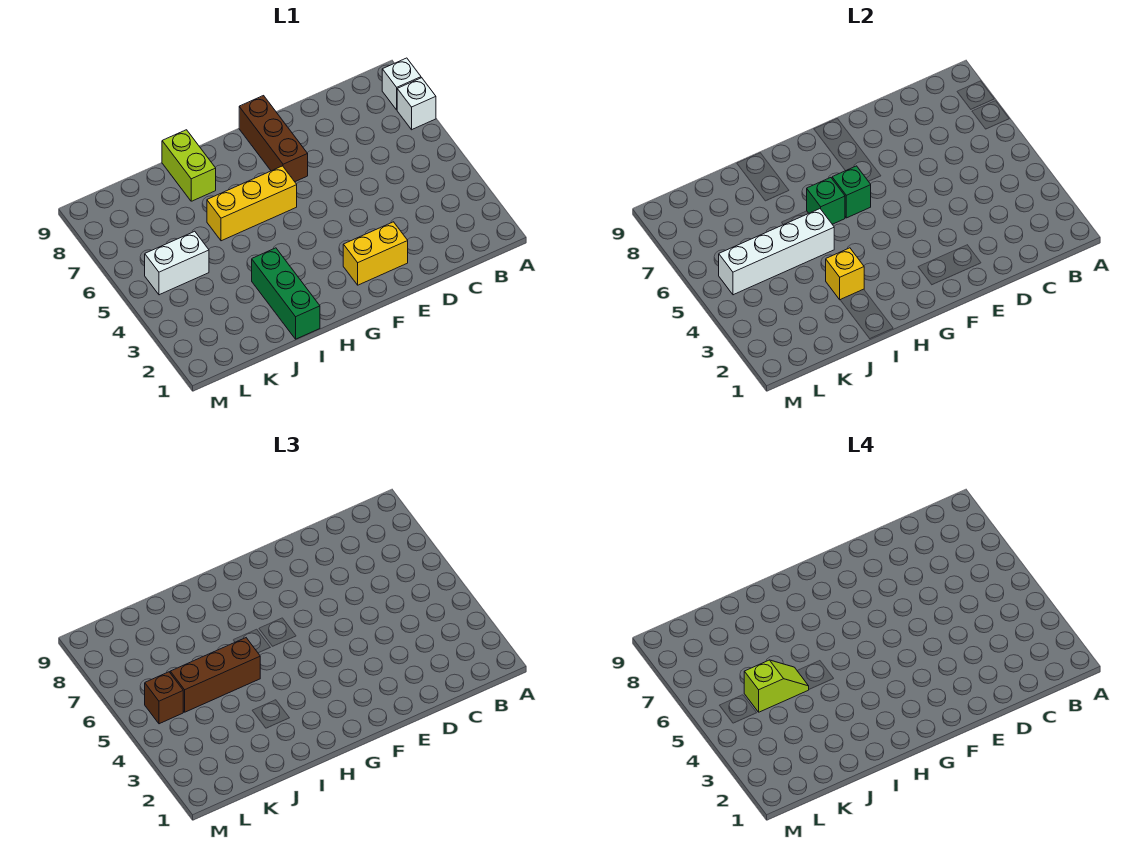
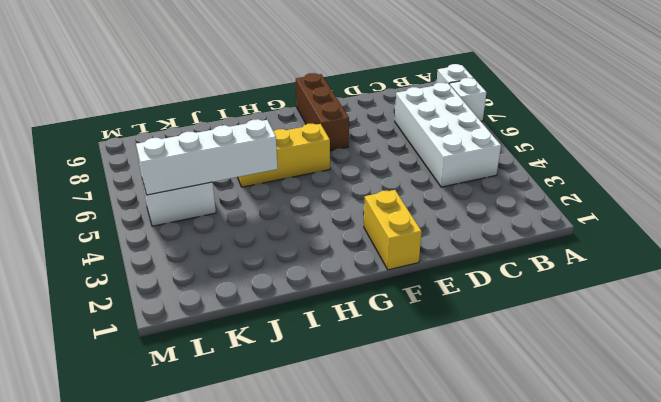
white 2x4 brick [395,83,501,187] -> none
yellow 1x2 brick [364,190,422,270] -> yellow 1x2 brick turned to [343,222,408,285]
none -> green 1x3 brick [252,248,320,339]
none -> lime 1x2 brick [162,130,216,201]
none -> green 1x1 brick [832,166,871,218]

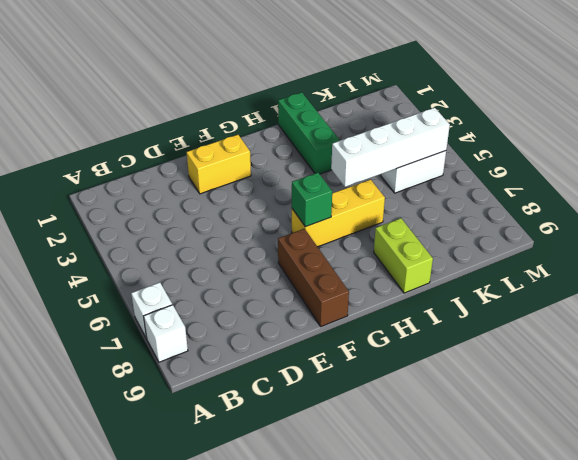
none -> green 1x1 brick [807,178,845,224]
none -> yellow 1x1 brick [826,248,864,300]
none -> brown 1x3 brick [170,638,260,712]

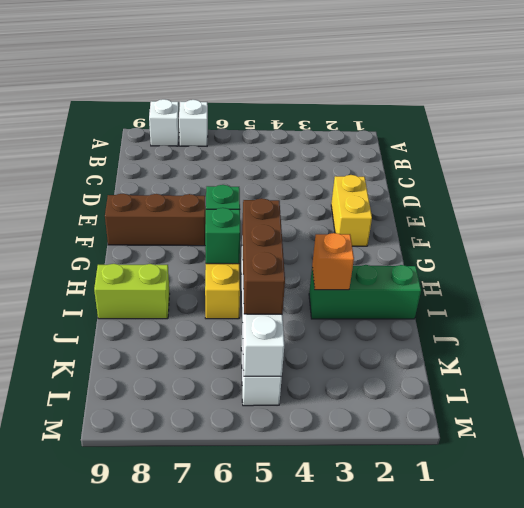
orange 1x1 brick [312,233,354,290] -> yellow 1x1 brick [826,248,864,300]
none -> brown 1x1 brick [145,672,183,724]
none -> lime 1x2 slope [744,660,809,712]

